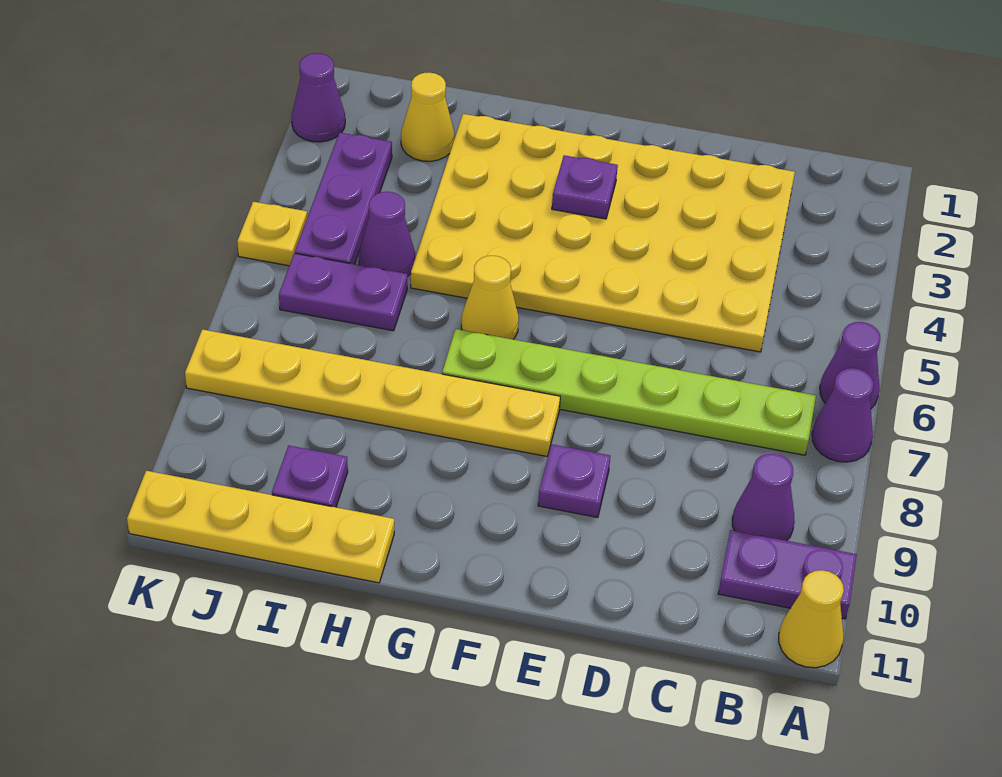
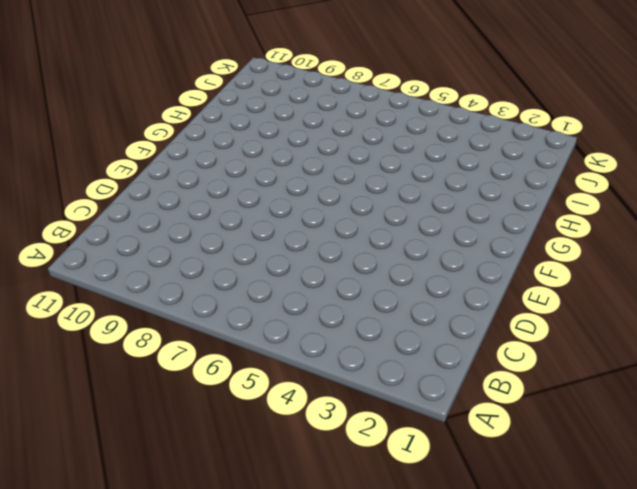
none -> purple 1x1 cone [820,322,880,408]
none -> purple 1x1 cone [812,368,874,462]
none -> purple 1x2 plate [718,530,857,619]

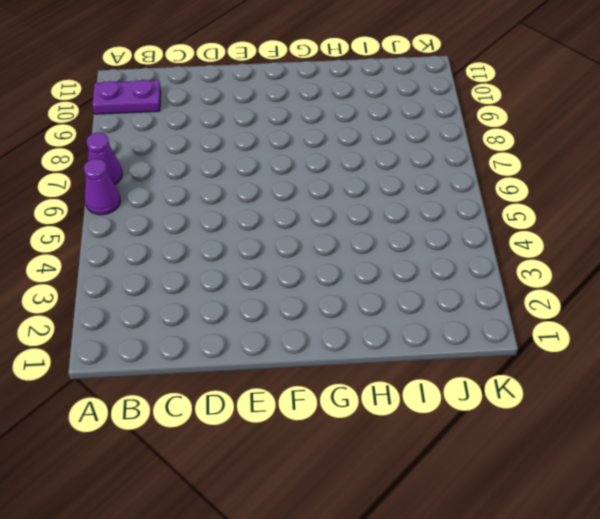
none -> yellow 1x1 cone [779,570,844,668]
none -> lime 1x6 plate [442,329,816,455]
none -> purple 1x1 cone [732,453,795,541]

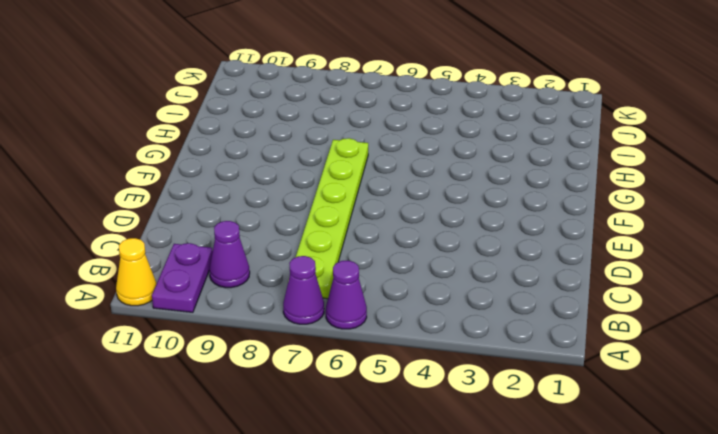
none -> yellow 4x6 plate [411,114,795,352]
none -> purple 1x1 plate [538,444,610,517]
none -> yellow 1x6 plate [185,329,560,456]

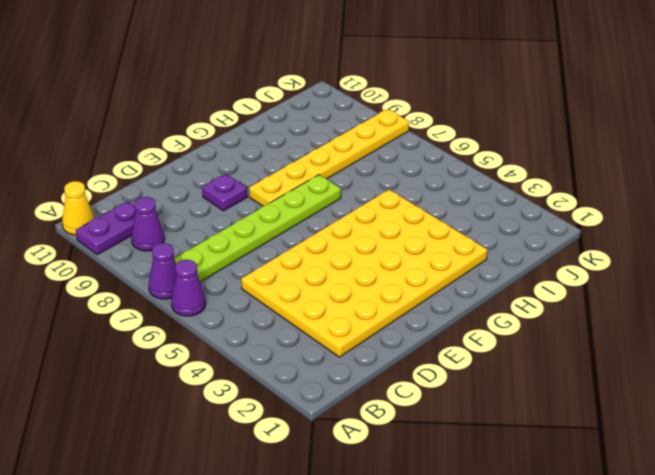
none -> yellow 1x1 cone [461,256,519,339]
none -> yellow 1x4 plate [127,471,394,583]
none -> yellow 1x1 cone [401,72,455,161]

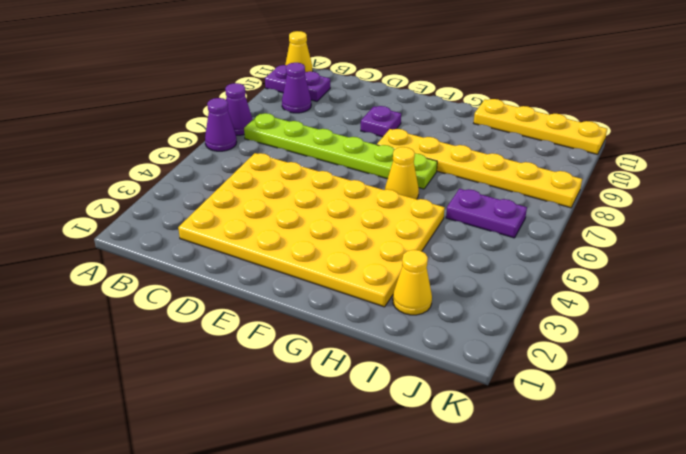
none -> purple 1x1 cone [359,192,415,276]
none -> purple 1x1 plate [272,445,348,507]
none -> purple 1x3 plate [295,133,392,264]

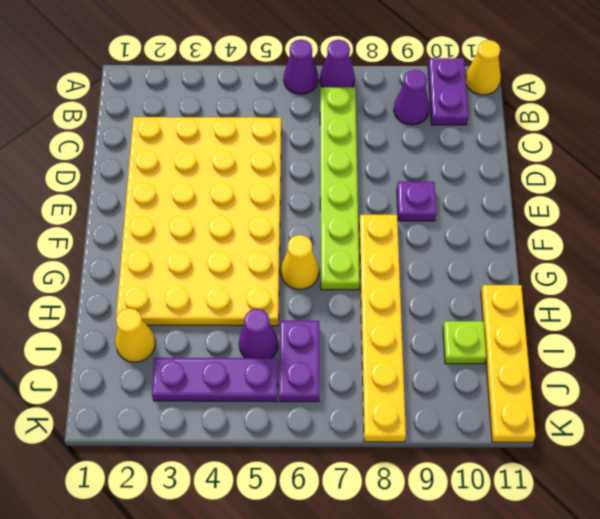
lime 1x1 plate [443,321,486,364] -> purple 1x1 plate [272,445,348,507]
none -> purple 1x1 cone [292,53,345,142]
none -> yellow 1x1 plate [237,202,307,266]
none -> purple 1x1 plate [552,155,618,219]

